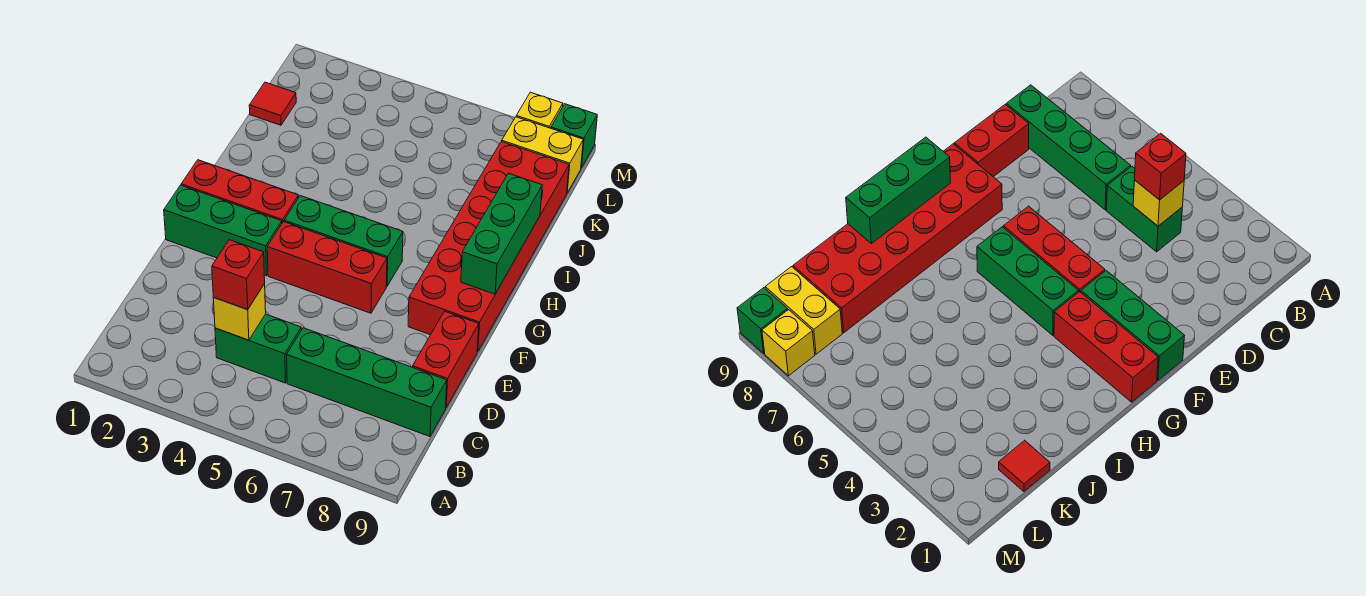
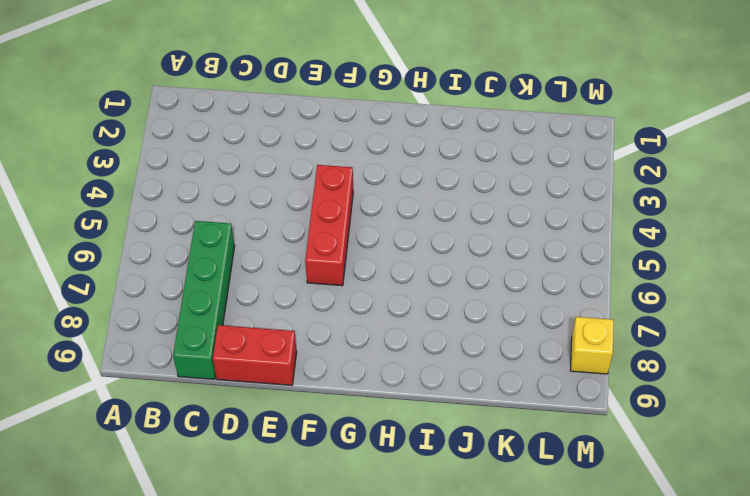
none -> green 1x2 brick [215,314,301,383]
none -> green 1x3 brick [164,185,282,276]
none -> red 2x6 brick [408,142,569,352]

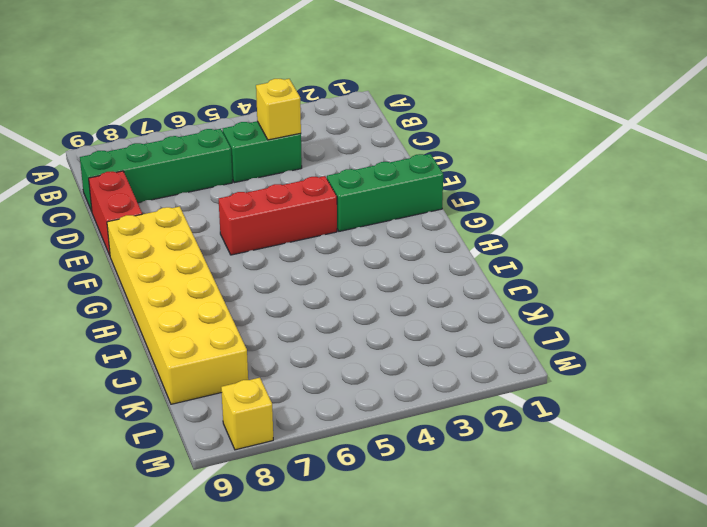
yellow 2x6 brick [107,207,248,404] -> red 2x6 brick [408,142,569,352]
none -> red 1x3 brick [181,160,298,223]
none -> green 1x3 brick [284,196,403,286]
none -> red 1x1 tile [249,82,296,125]

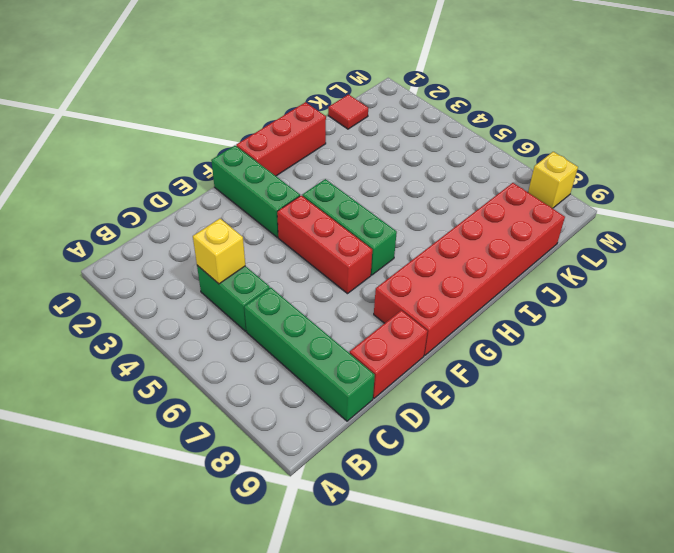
red 1x3 brick [236,102,326,176] -> red 1x3 brick turned to [181,160,298,223]
none -> yellow 1x2 brick [502,117,583,193]
none -> green 1x1 brick [551,104,597,168]
none -> green 1x3 brick [461,173,542,294]

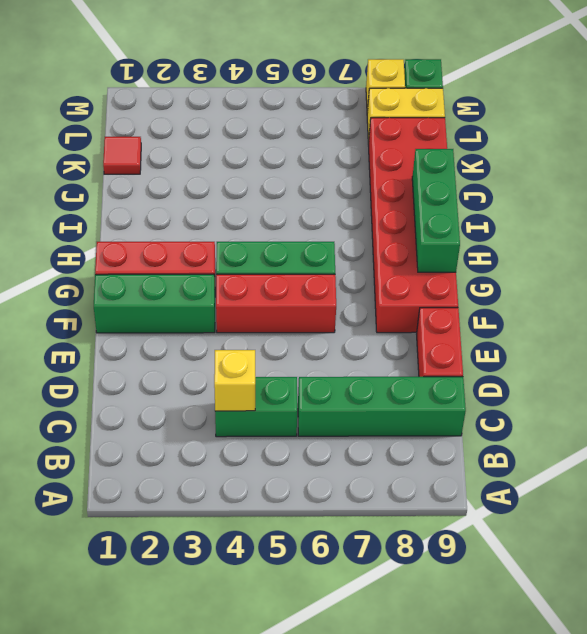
none -> red 1x1 brick [212,240,265,310]

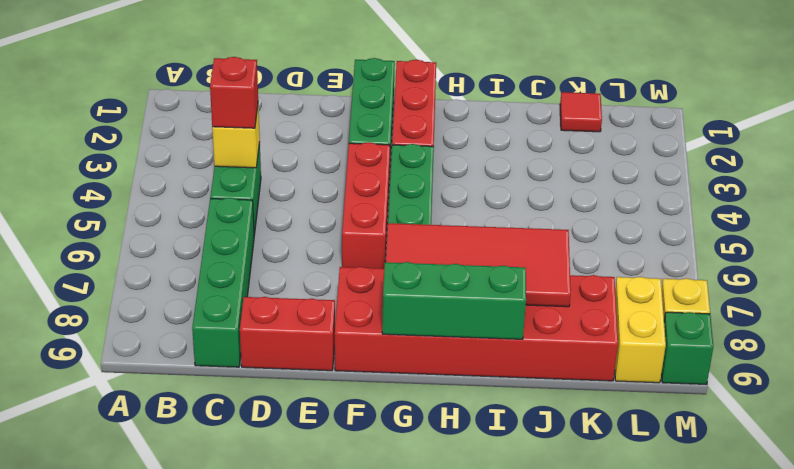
red 2x4 tile [386,223,571,307] -> none

